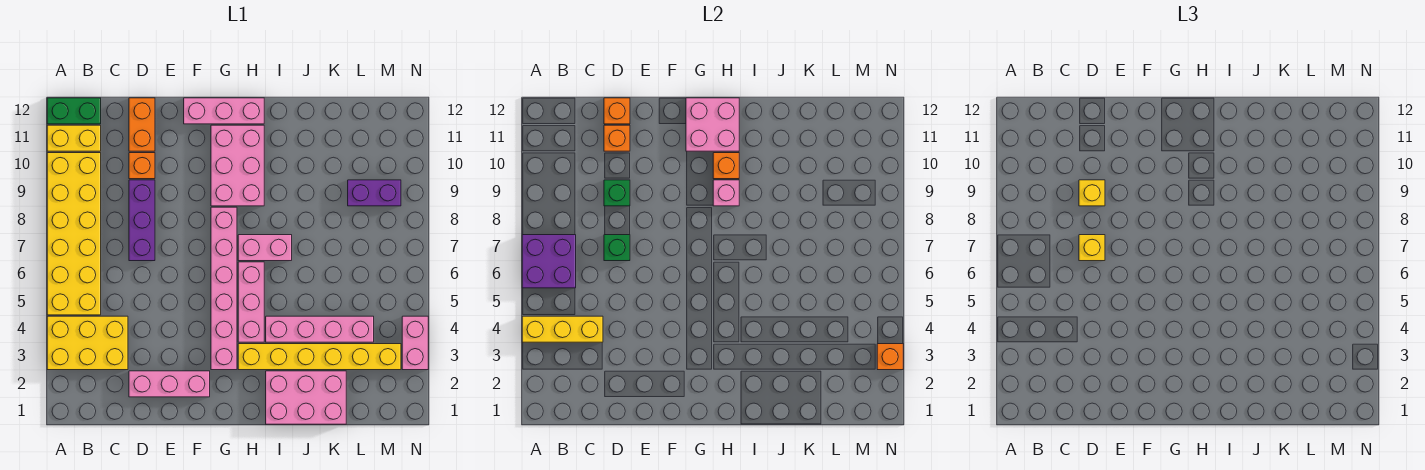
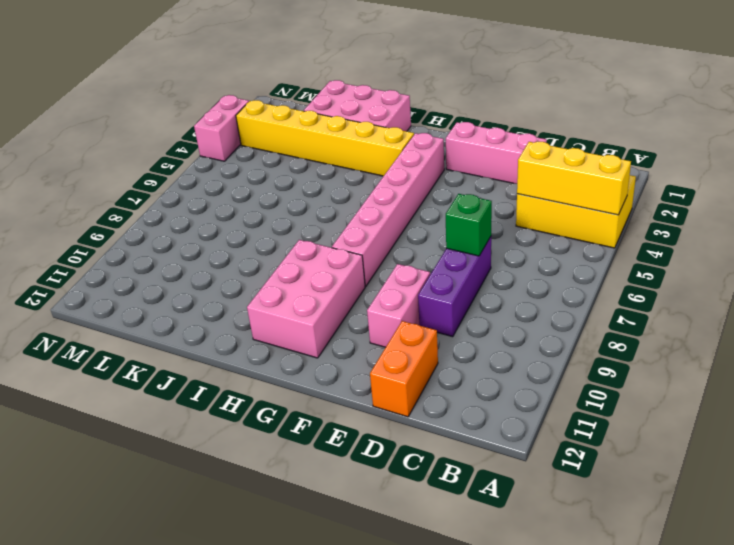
pink 1x2 brick [367,264,430,347] -> pink 1x2 brick turned to [238,235,292,261]
none -> yellow 2x6 brick [47,153,101,315]
none -> yellow 1x2 brick [47,125,101,151]
none -> green 1x2 brick [47,98,101,124]
none -> orange 1x1 brick [129,153,155,179]

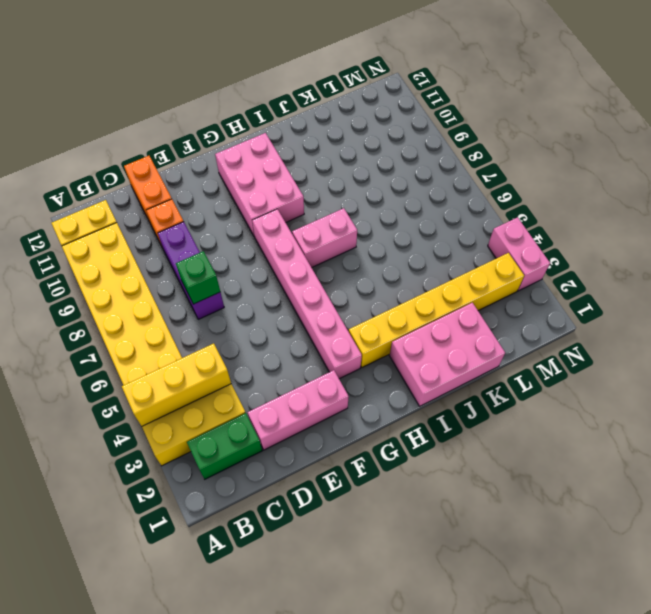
green 1x2 brick [187,413,262,479] -> green 1x2 brick moved to [47,98,101,124]
none -> pink 1x3 brick [184,98,264,124]
none -> pink 1x3 brick [238,262,264,342]
none -> pink 1x4 brick [266,316,374,342]
none -> purple 1x2 brick [348,180,401,206]

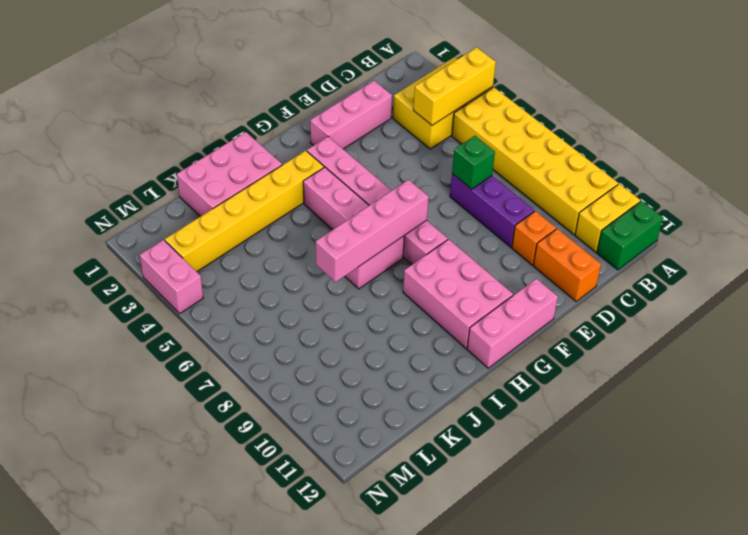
pink 1x4 brick [316,180,429,282] -> pink 1x4 brick moved to [266,316,374,342]
none -> purple 1x2 brick [348,180,401,206]
none -> purple 2x2 brick [522,235,576,288]
none -> green 1x1 brick [604,180,630,206]
none -> orange 1x1 brick [604,125,630,151]

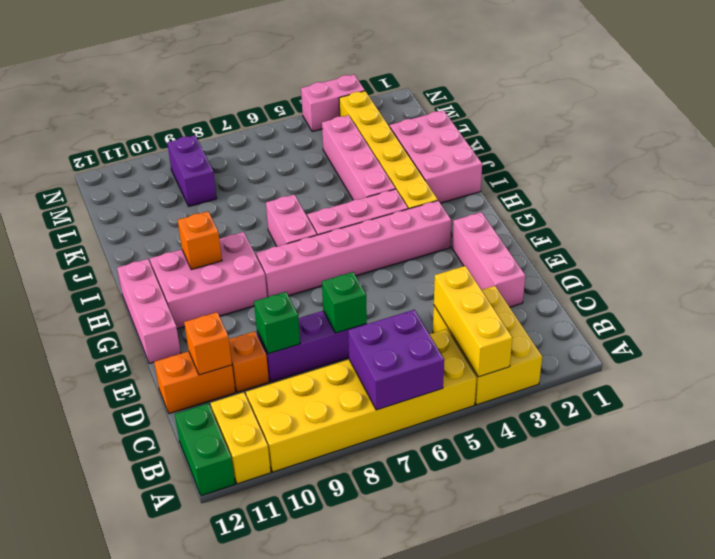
none -> orange 1x1 brick [604,98,630,124]
none -> pink 2x2 brick [686,98,739,151]
none -> pink 1x1 brick [713,180,739,206]
none -> orange 1x1 brick [877,344,903,370]

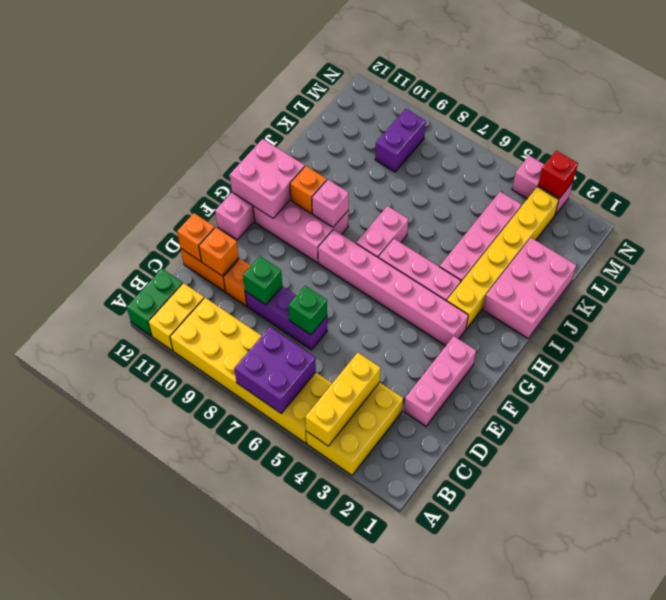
red 1x1 brick [538,151,578,198] -> orange 1x1 brick [877,344,903,370]
none -> yellow 1x1 brick [1079,235,1105,261]
none -> yellow 1x1 brick [1079,180,1105,206]

